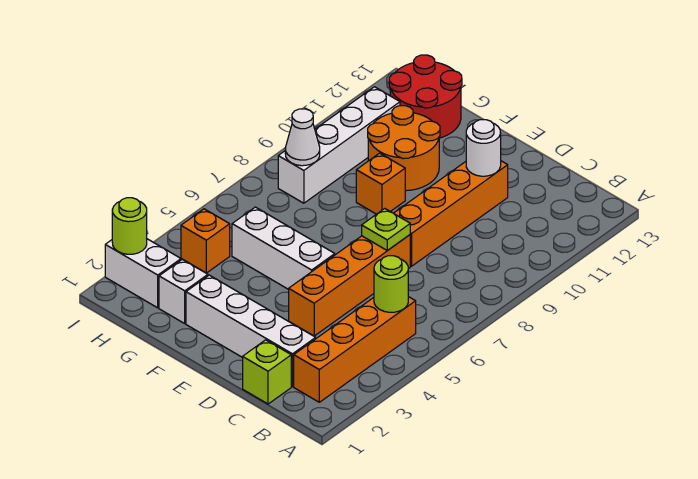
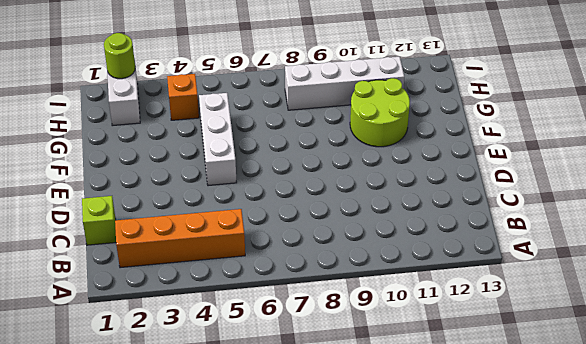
lime 2x2 round brick [350,78,410,147] -> orange 2x2 round brick [368,106,440,191]
none -> white 1x4 brick [186,275,316,387]
none -> orange 1x4 brick [289,235,410,336]
none -> orange 1x4 brick [394,161,508,266]

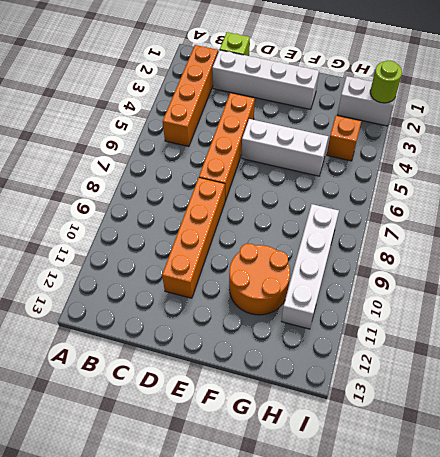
none -> orange 1x1 brick [356,153,405,214]
none -> white 1x1 brick [159,259,208,323]
none -> red 2x2 round brick [389,55,462,138]

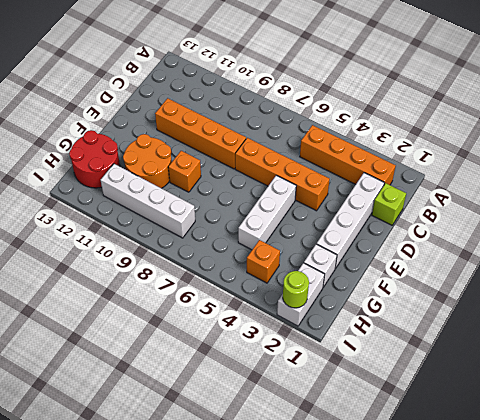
none -> lime 1x1 round brick [374,256,408,312]
none -> lime 1x1 plate [362,209,410,251]
none -> white 1x1 round brick [466,120,501,176]

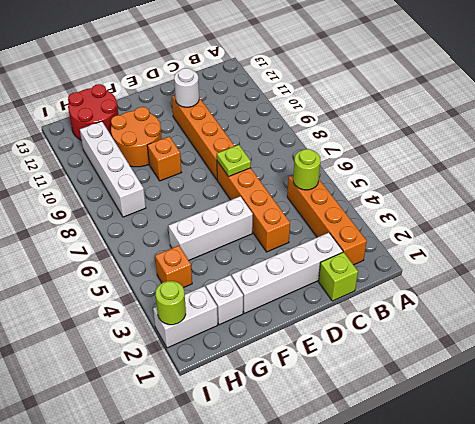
none -> white 1x1 cone [285,109,320,166]

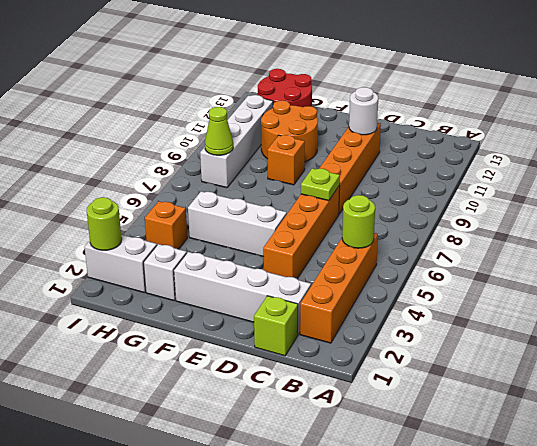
lime 1x1 cone [205,107,233,155] -> white 1x1 cone [285,109,320,166]

